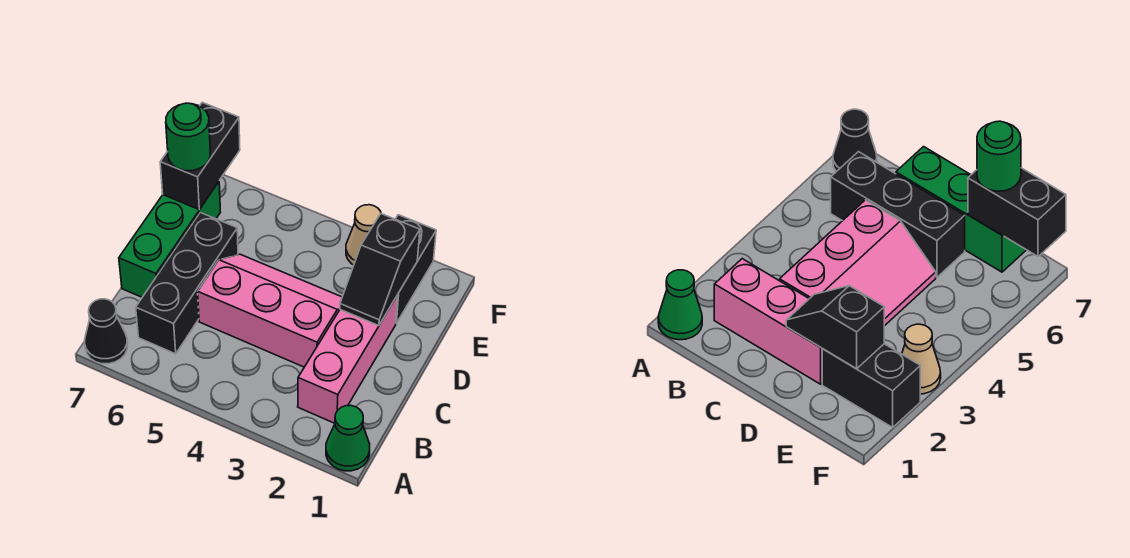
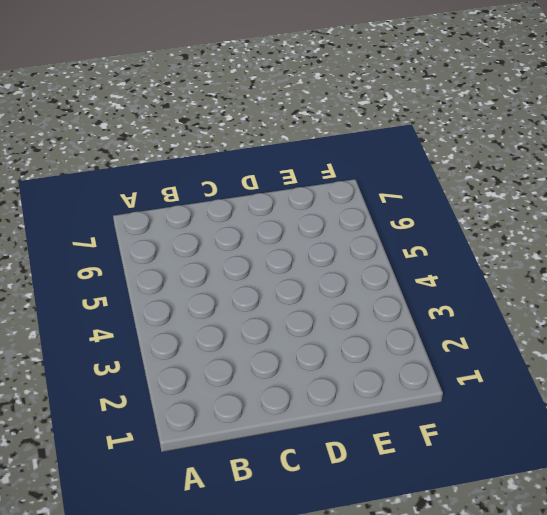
none -> green 1x1 cone [326,405,370,471]
none -> black 1x1 cone [85,299,128,364]

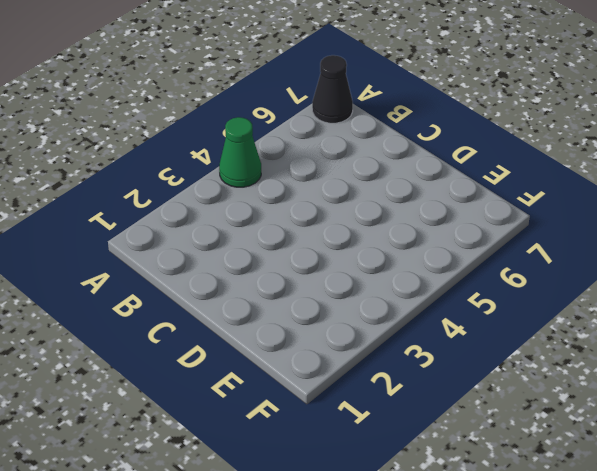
green 1x1 cone [219,117,261,187] -> green 1x1 cone moved to [326,405,370,471]
none -> pink 1x3 brick [298,295,398,423]
none -> black 1x3 brick [136,212,238,354]

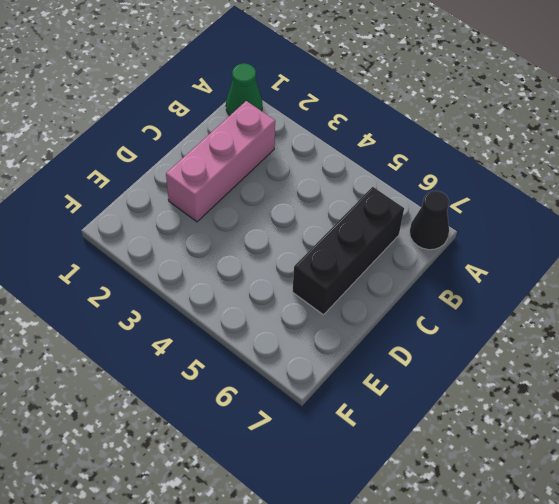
none -> pink 2x3 slope [198,254,342,367]
none -> green 1x3 brick [119,182,220,297]

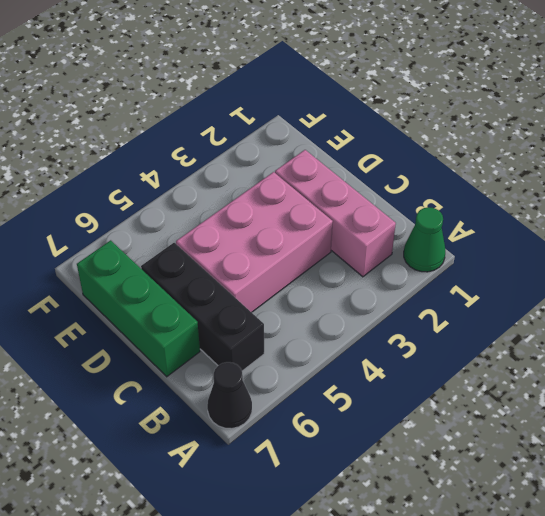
pink 2x3 brick [176,172,333,312] -> pink 2x3 slope [198,254,342,367]
none -> black 1x2 brick [396,215,436,323]
none -> tan 1x1 cone [346,205,381,265]

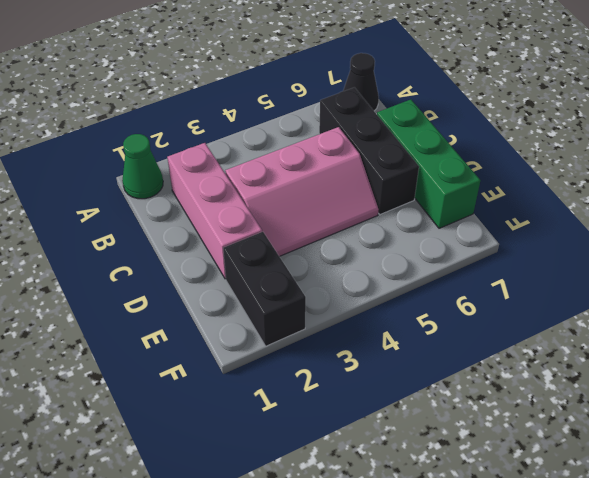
none -> tan 1x1 cone [346,205,381,265]
none -> black 1x2 slope [340,214,420,326]

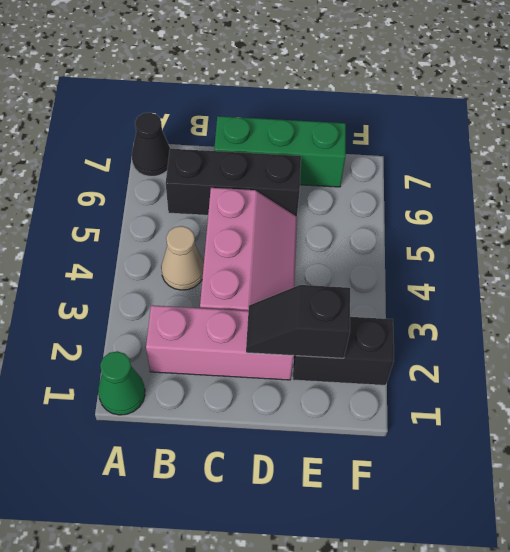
tan 1x1 cone [161,226,204,290] -> tan 1x1 cone moved to [346,205,381,265]
none -> black 1x2 brick [160,102,240,209]
none -> green 1x1 round brick [166,103,210,171]

